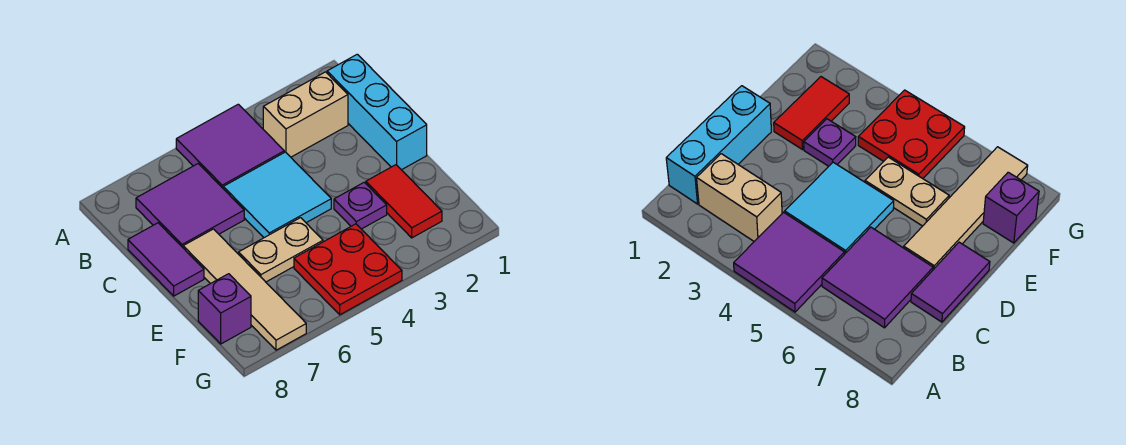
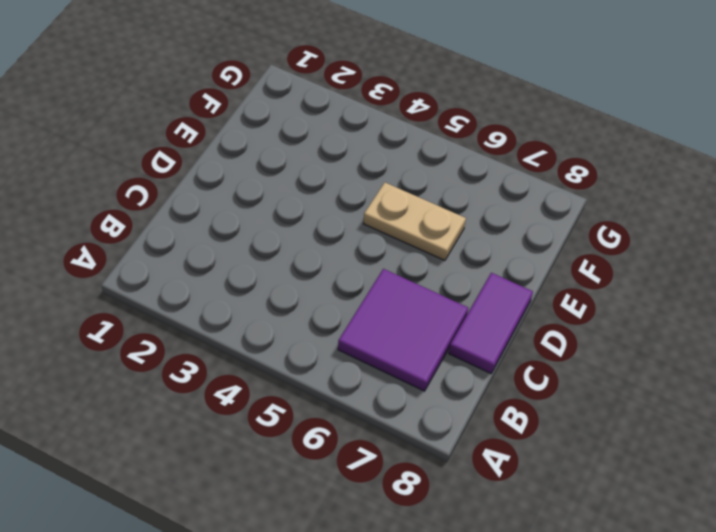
none -> purple 2x2 tile [176,104,284,188]
none -> cyan 1x3 brick [327,54,427,170]
none -> tan 1x2 brick [263,72,348,157]

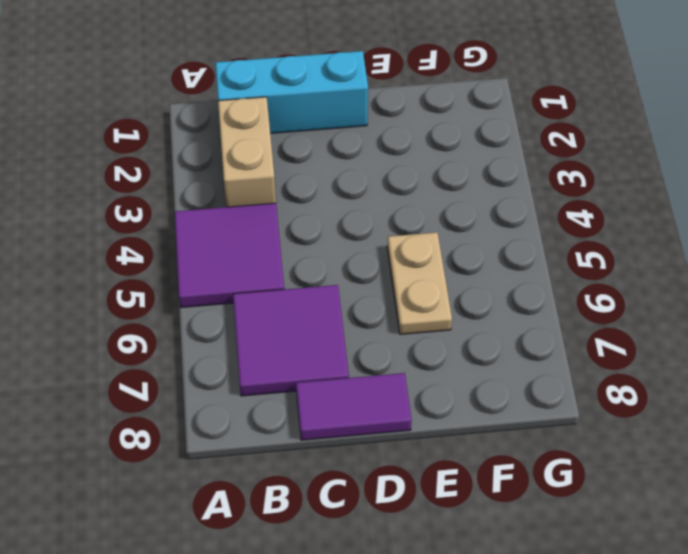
none -> cyan 2x2 tile [223,152,331,238]
none -> tan 1x4 tile [183,229,306,350]
none -> red 1x2 tile [366,165,442,238]

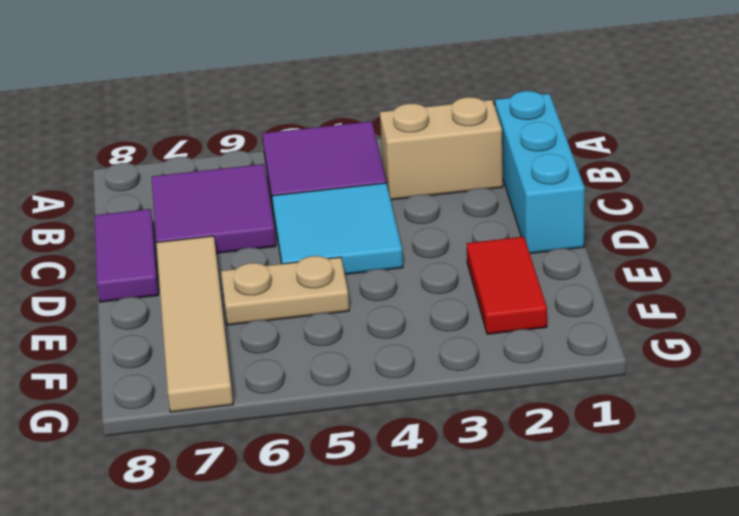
none -> purple 1x1 plate [334,182,387,229]
none -> red 2x2 plate [294,224,402,315]
none -> purple 1x1 brick [198,274,251,344]

